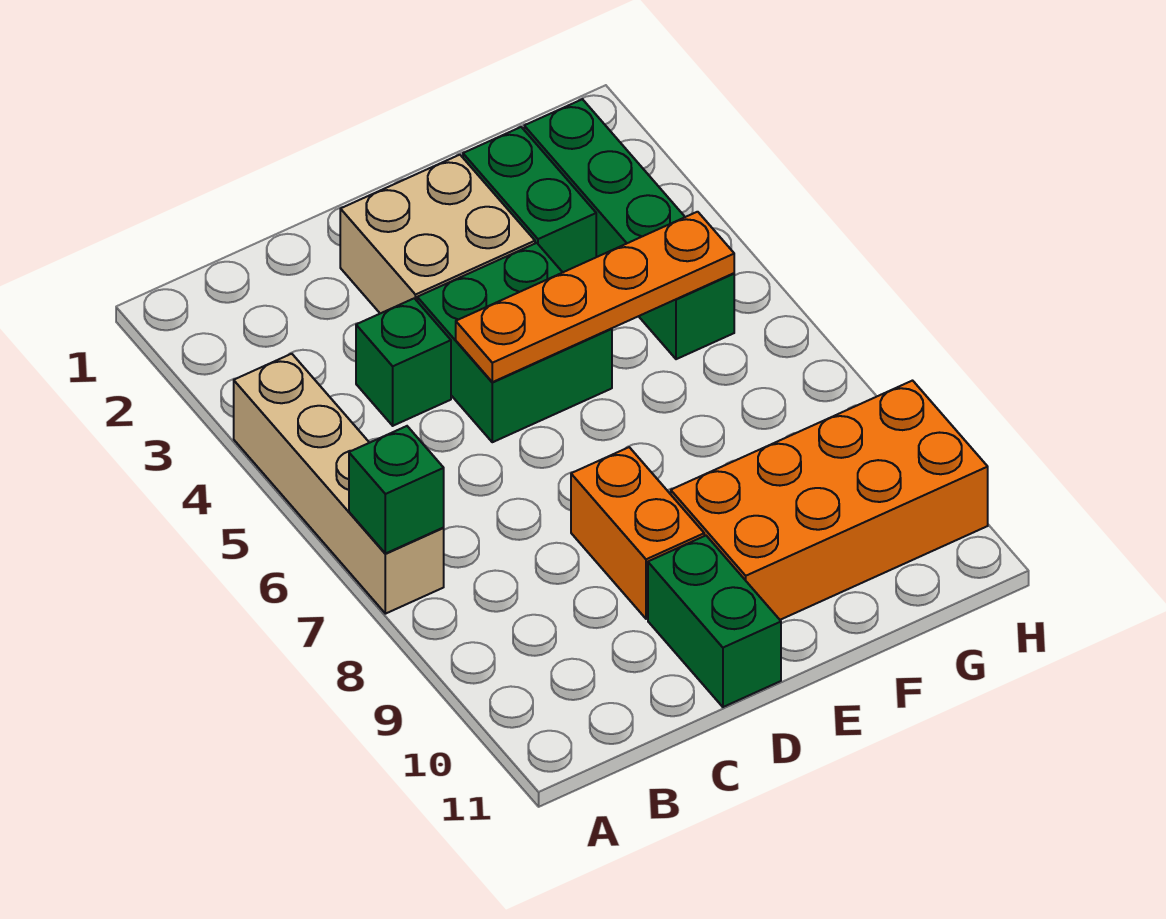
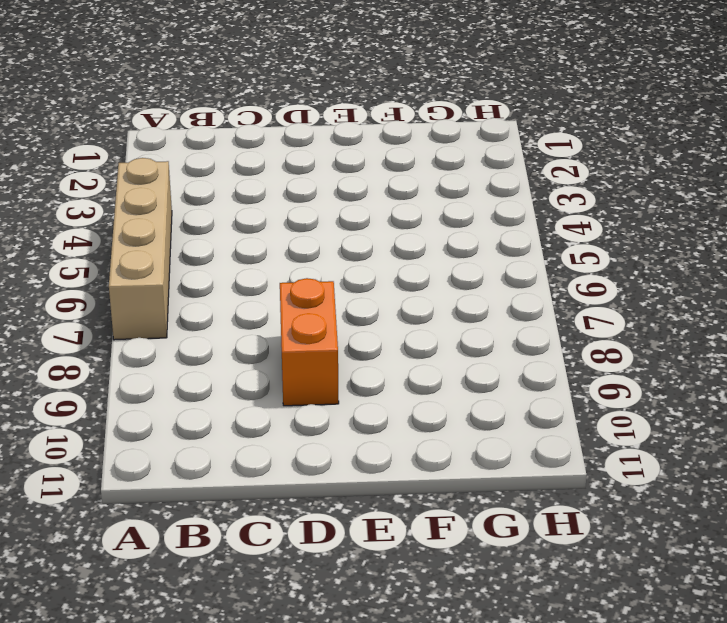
none -> green 1x1 brick [356,298,451,426]
none -> tan 2x2 brick [340,155,535,313]

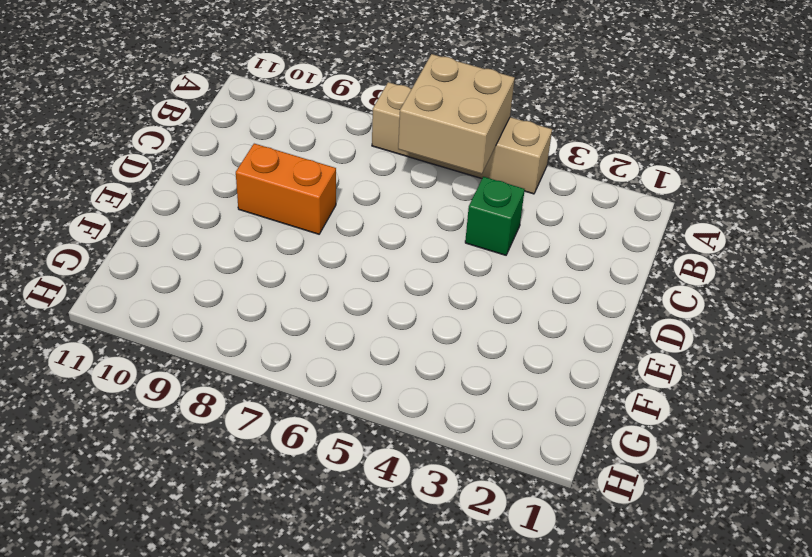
tan 2x2 brick [398,54,515,174] -> tan 2x2 brick moved to [340,155,535,313]
none -> green 2x2 brick [417,243,612,442]
none -> green 1x2 brick [648,536,781,707]

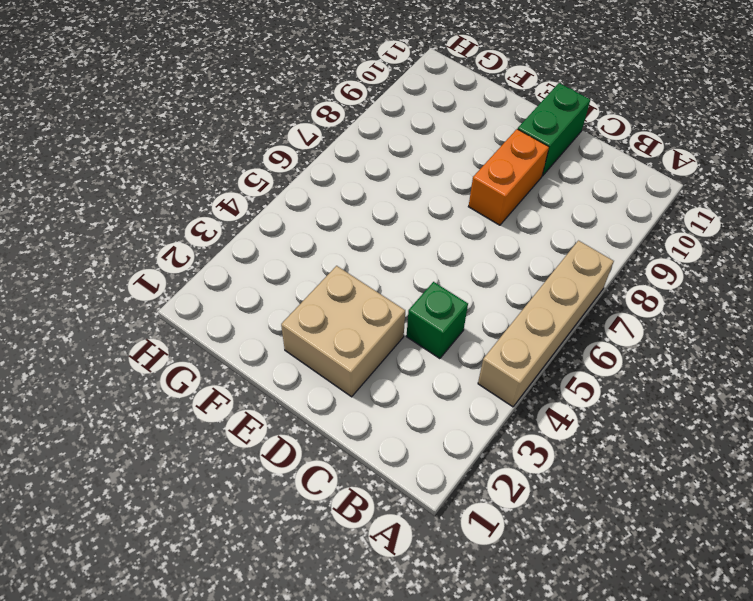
none -> green 2x2 brick [417,243,612,442]
none -> orange 2x4 brick [671,381,988,620]

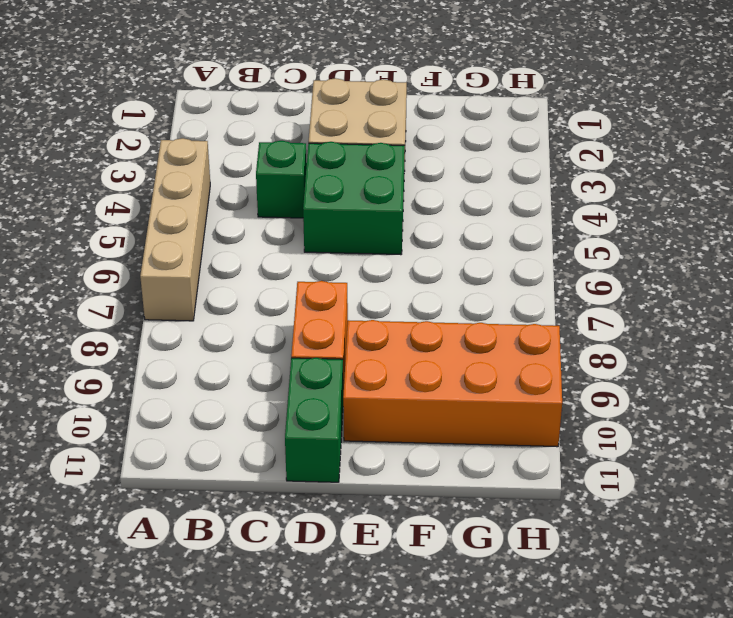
none -> green 1x2 brick [463,127,596,272]
none -> green 1x4 brick [524,99,734,359]

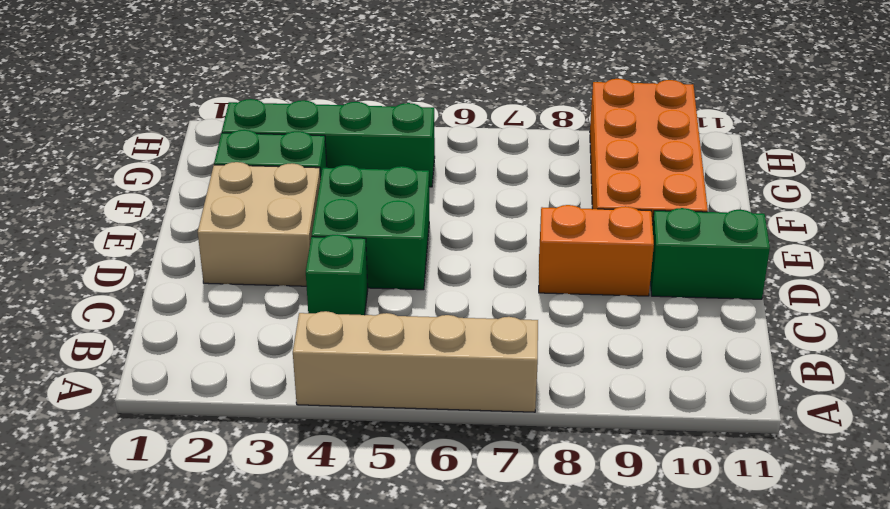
none -> green 1x1 brick [349,426,444,554]
none -> orange 1x4 plate [456,212,734,382]

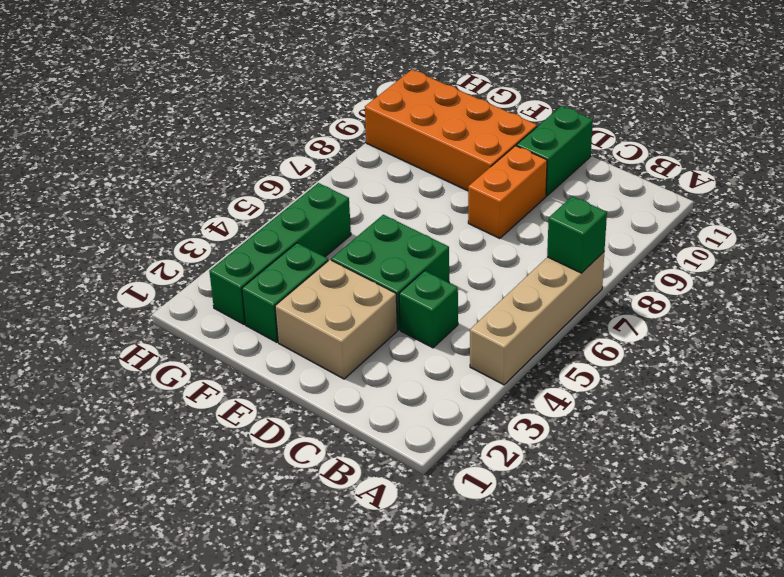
none -> orange 1x4 plate [456,212,734,382]

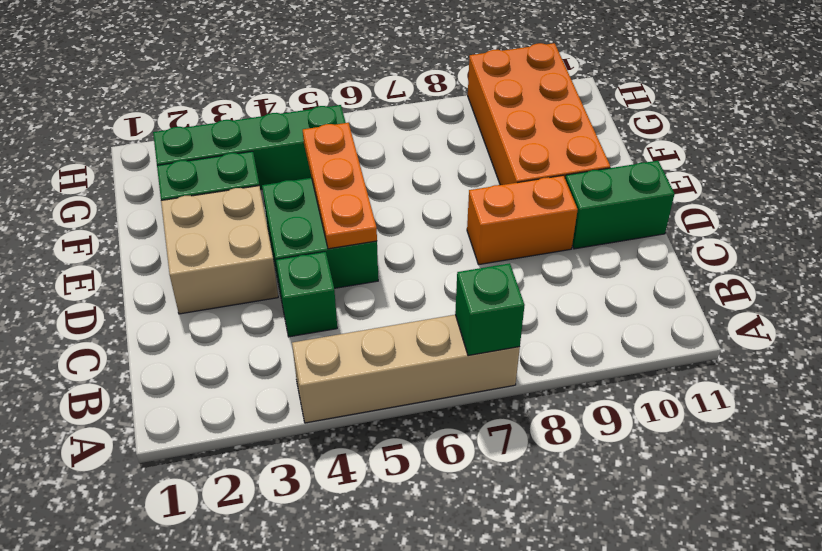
orange 1x3 plate [303,123,377,249] -> orange 1x4 plate [456,212,734,382]

